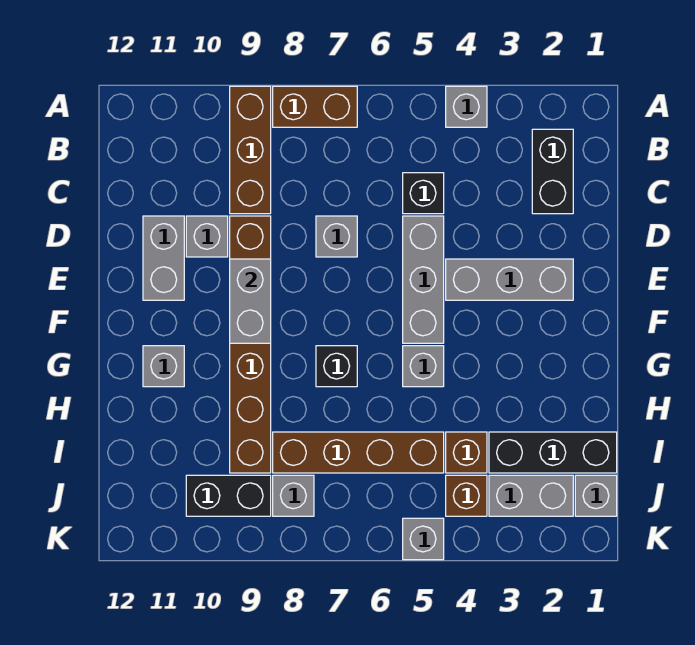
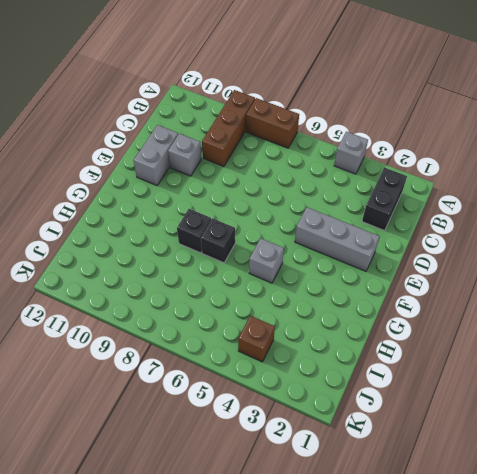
black 1x1 brick [177,209,211,253] -> black 1x1 brick moved to [403,173,444,214]
none -> grey 1x3 brick [403,216,444,343]
none -> grey 1x1 brick [316,216,357,257]
none -> brown 1x6 brick [230,216,271,473]

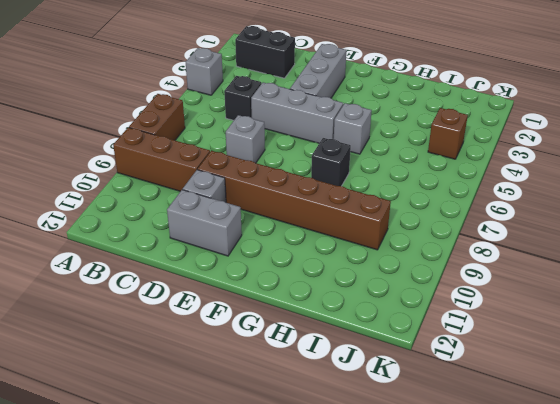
none -> grey 1x1 brick [143,346,184,387]
none -> black 1x3 brick [489,432,617,473]
none -> brown 1x1 brick [446,432,487,473]

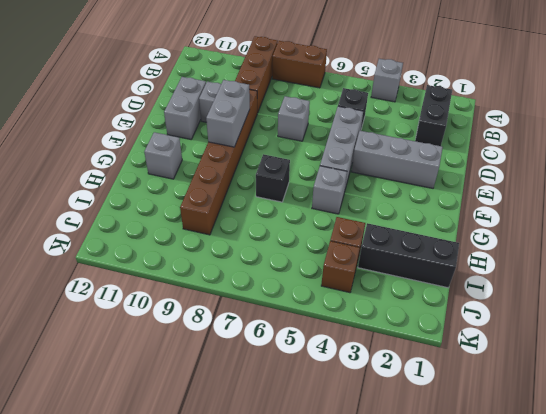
none -> brown 1x4 brick [273,432,444,473]
none -> grey 1x1 brick [575,475,617,516]
none -> grey 1x2 brick [489,475,573,516]

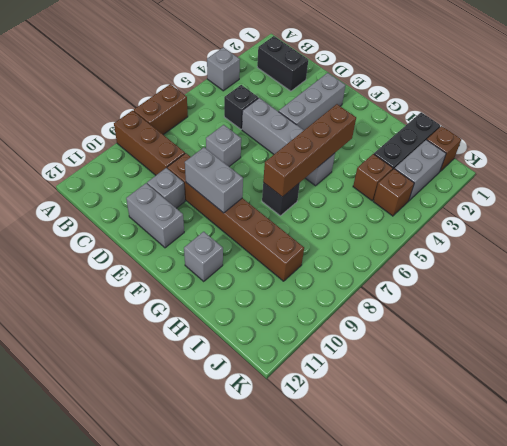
brown 1x4 brick [263,104,356,197] -> brown 1x4 brick moved to [273,432,444,473]
brown 1x1 brick [427,126,461,171] -> grey 1x1 brick [575,475,617,516]
none -> grey 1x1 brick [273,475,314,516]
none -> black 1x2 brick [186,475,271,516]
none -> grey 1x1 brick [403,518,444,560]

